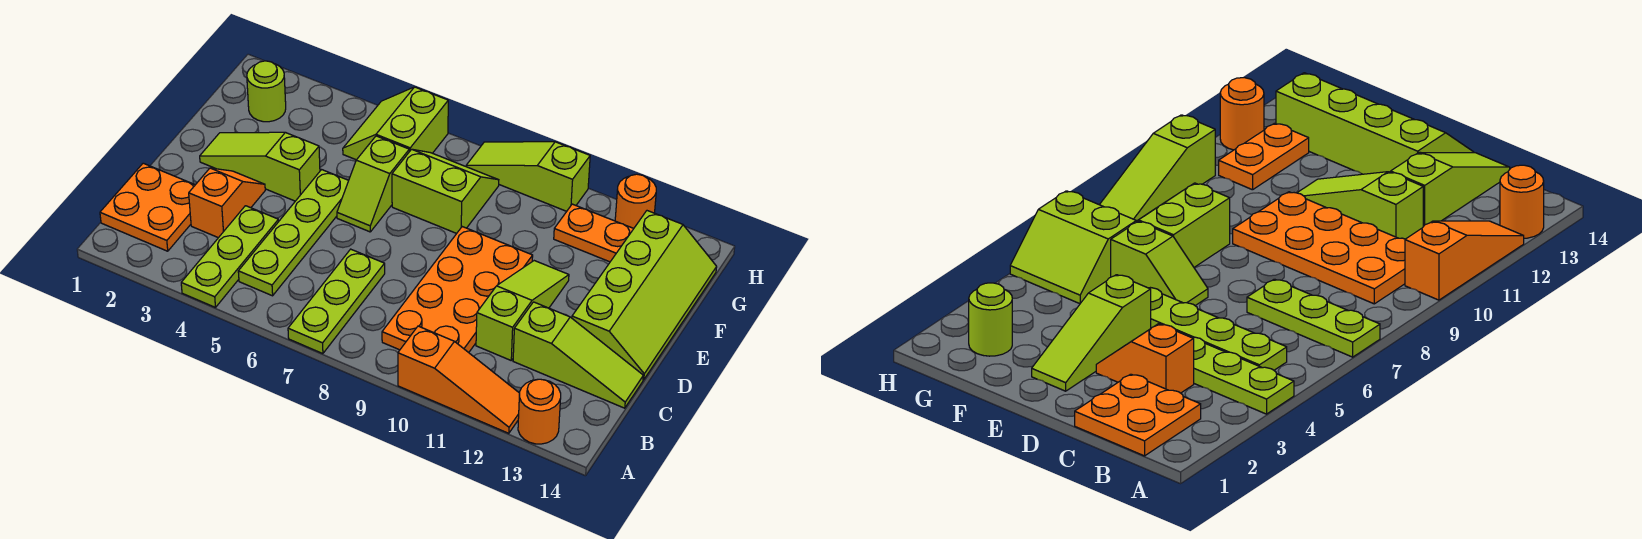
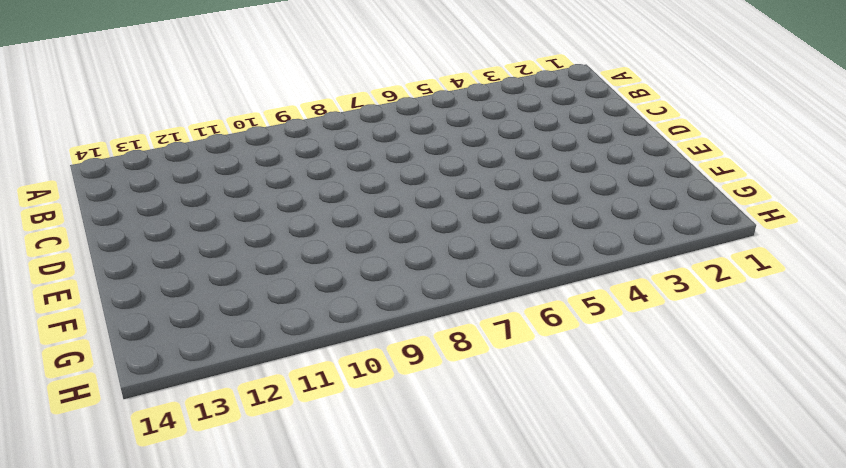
none -> lime 1x3 plate [181,206,279,307]
none -> lime 1x3 plate [288,249,385,354]
none -> orange 1x3 slope [398,326,520,433]

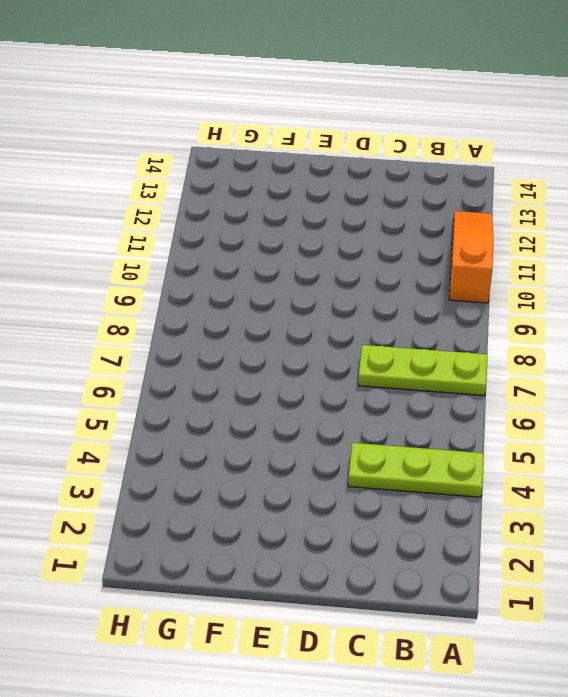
none -> orange 1x1 round brick [518,379,561,444]
none -> orange 2x2 plate [100,163,195,251]
none -> lime 1x4 plate [238,170,349,296]

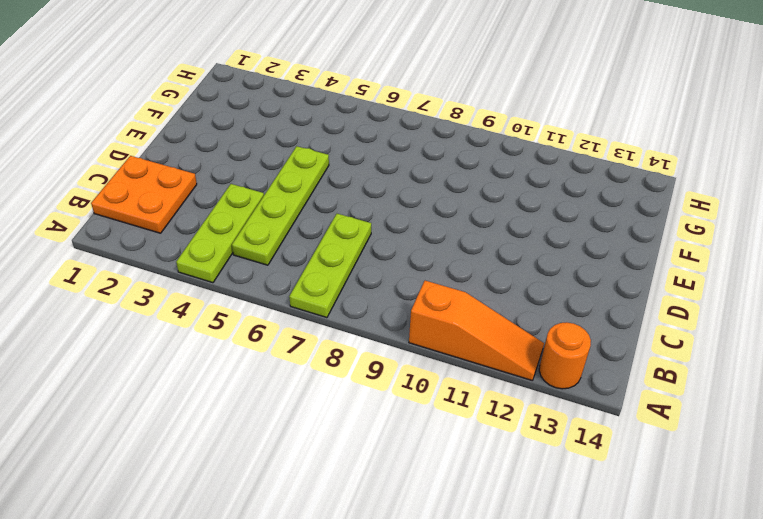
none -> orange 2x4 plate [382,227,533,353]
none -> orange 1x2 slope [189,168,265,238]
none -> lime 1x3 slope [476,261,569,360]

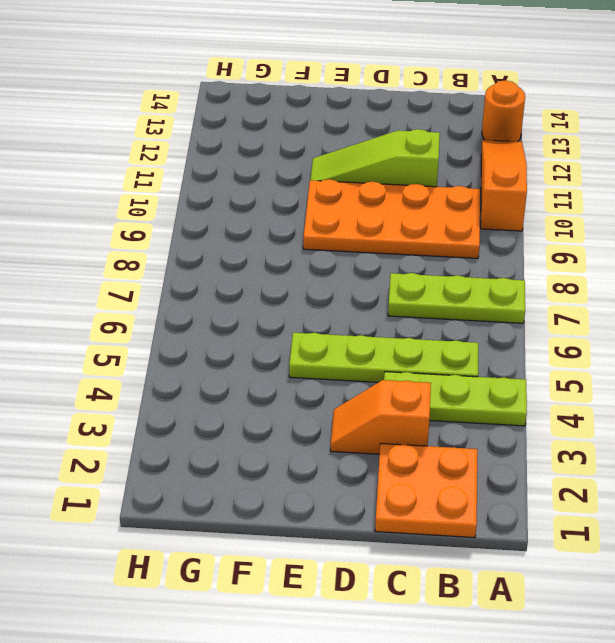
none -> lime 1x3 slope [513,302,643,408]
none -> lime 2x4 slope [572,211,717,380]
none -> lime 1x3 slope [200,132,320,201]

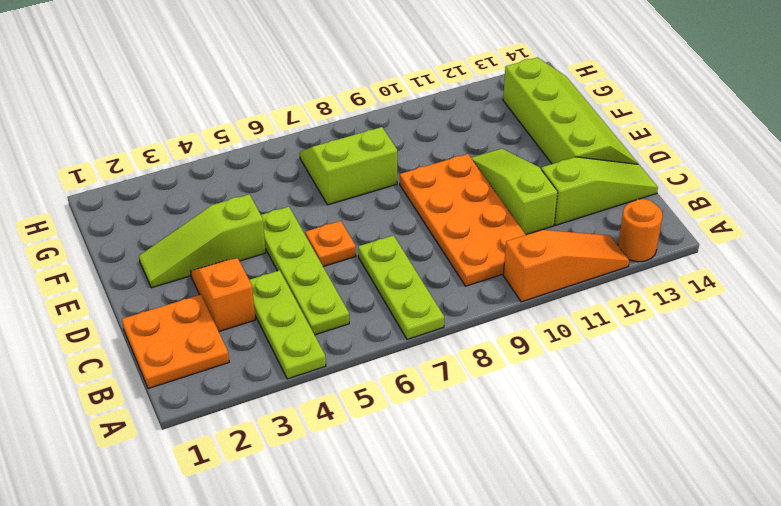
orange 1x1 plate [305,221,356,267] -> none
none -> lime 1x2 slope [337,136,409,232]
none -> lime 1x1 round brick [247,61,286,122]
none -> lime 2x2 slope [343,87,448,160]

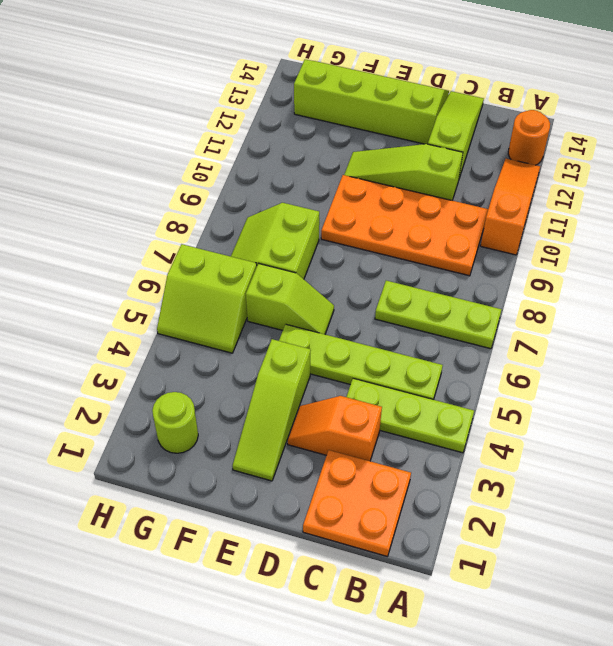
none -> orange 1x2 plate [554,204,634,262]
none -> lime 1x3 slope [466,142,590,211]
none -> orange 1x1 round brick [615,174,656,228]

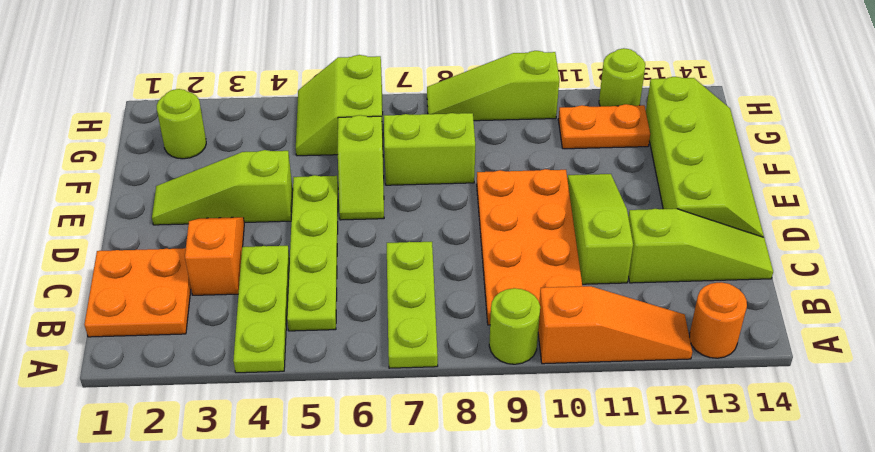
lime 1x1 round brick [489,288,540,364] -> none
lime 1x1 round brick [599,48,645,106] -> orange 1x1 round brick [615,174,656,228]

